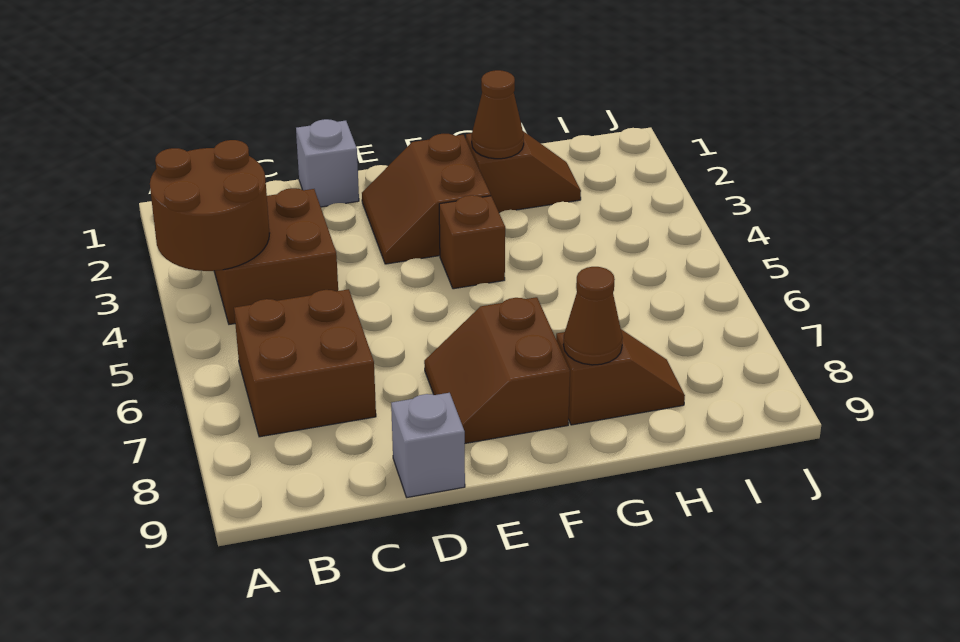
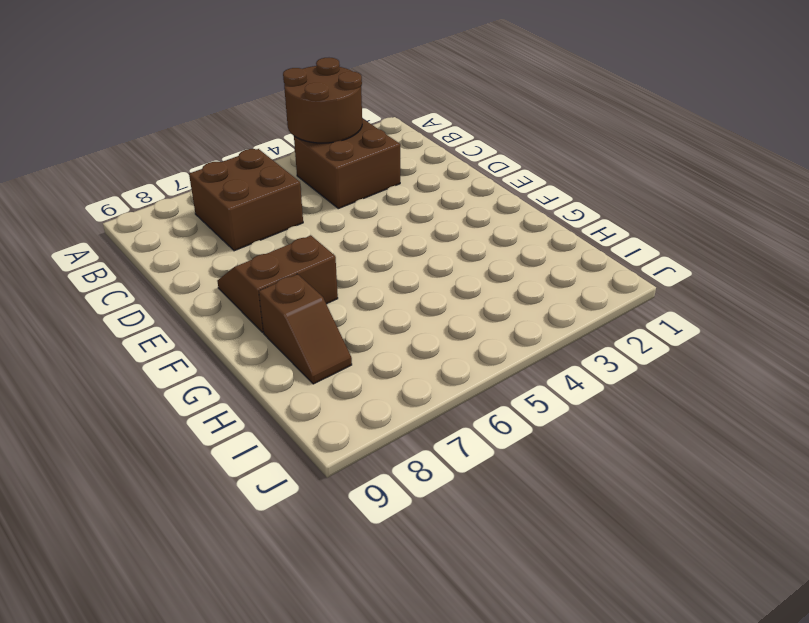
none -> grey 1x1 brick [296,119,359,207]
none -> grey 1x1 brick [391,393,465,497]
none -> brown 2x2 slope [362,134,491,264]

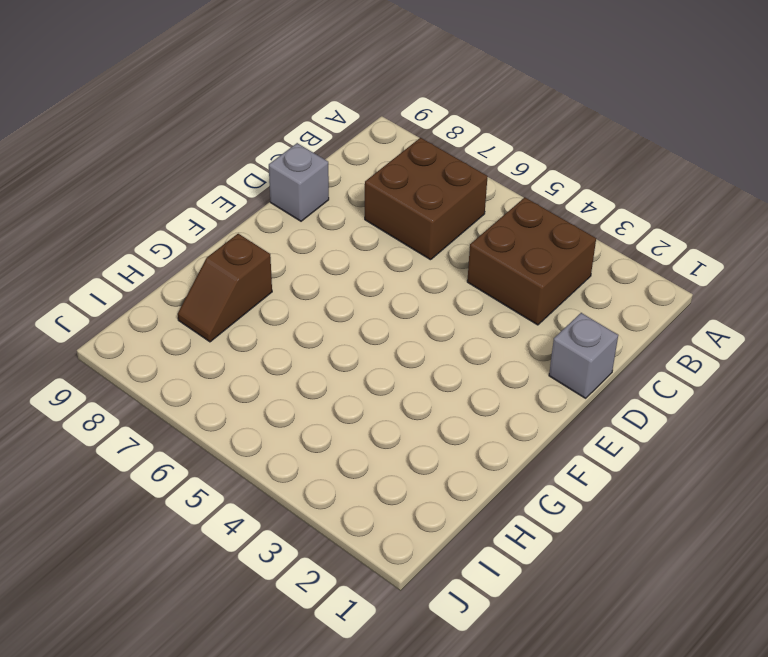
none -> brown 2x2 slope [362,134,491,264]
none -> brown 2x2 slope [424,297,570,443]
none -> brown 1x1 brick [439,195,505,289]

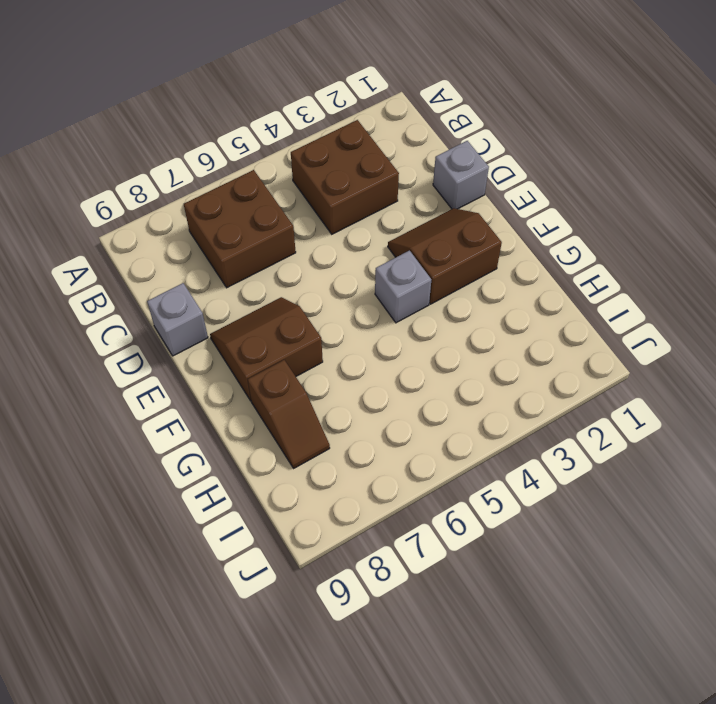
grey 1x1 brick [375,251,431,323] -> brown 1x1 brick [439,195,505,289]
none -> brown 1x2 slope [466,131,581,213]
none -> brown 2x2 round brick [150,140,270,271]
none -> brown 1x1 cone [472,70,524,159]

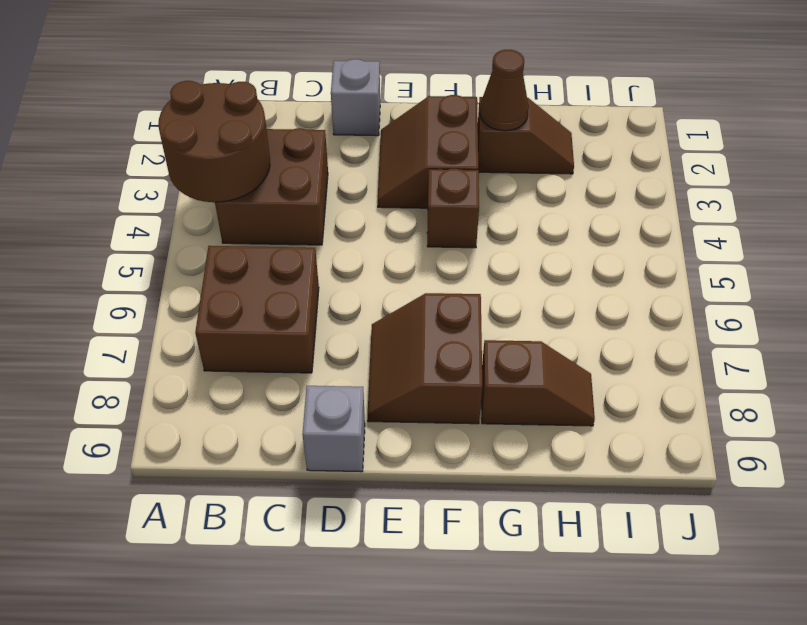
none -> brown 1x1 cone [563,267,623,365]

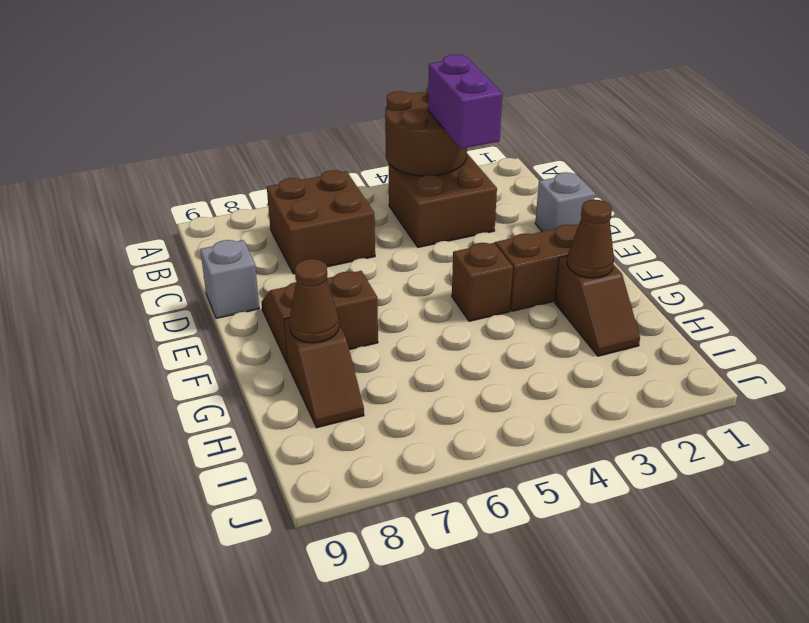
purple 1x2 brick [428,55,502,149] -> none

